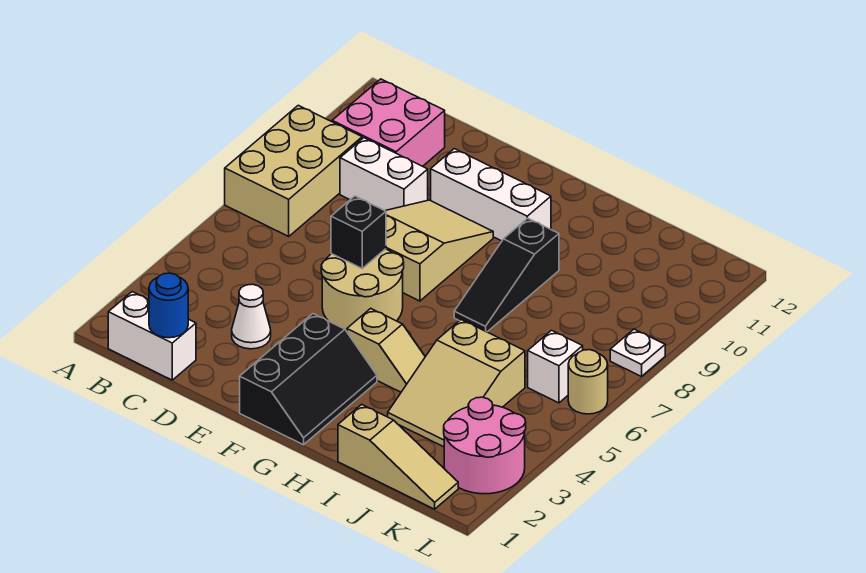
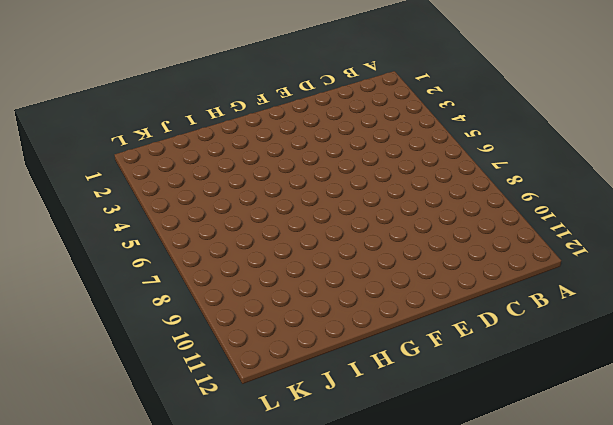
none -> tan 2x3 brick [225,105,362,236]
none -> white 1x2 brick [108,292,196,380]
none -> pink 2x2 brick [332,79,445,166]

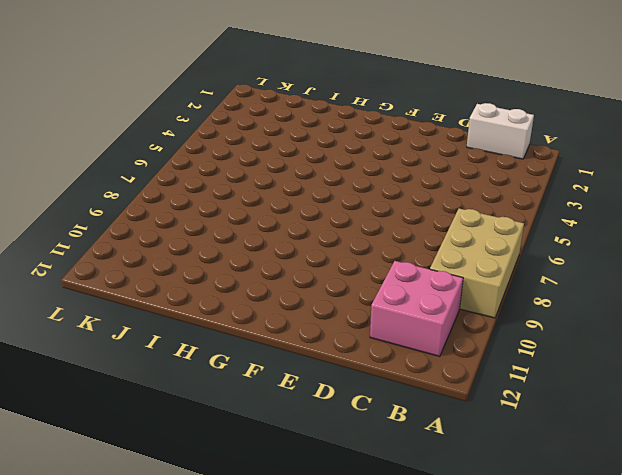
none -> white 1x2 brick [340,138,428,211]
none -> white 1x1 cone [232,284,271,349]
none -> tan 2x2 round brick [321,249,404,331]

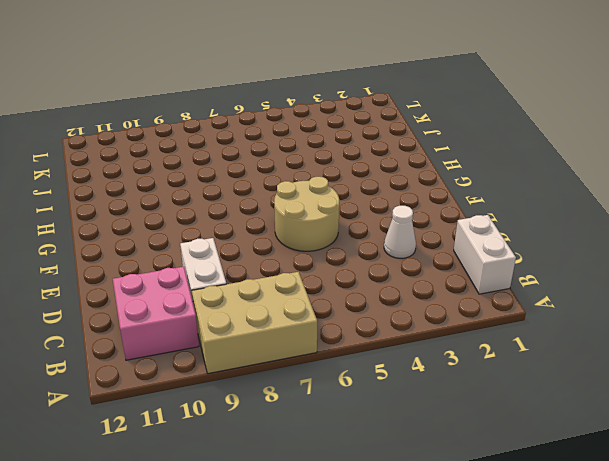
none -> tan 2x3 slope [386,200,493,301]
none -> white 1x3 brick [431,149,551,241]
none -> black 2x3 slope [240,314,377,445]

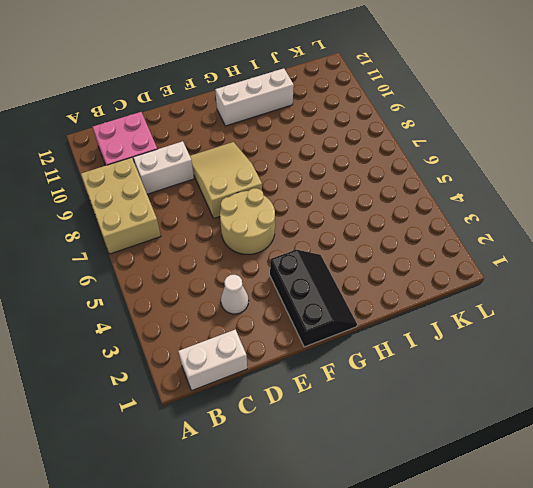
white 1x3 brick [215,68,294,126] -> white 1x3 brick moved to [431,149,551,241]
none -> tan 1x2 slope [347,308,425,392]
none -> black 1x3 slope [454,218,559,332]
none -> tan 1x3 slope [338,404,458,509]

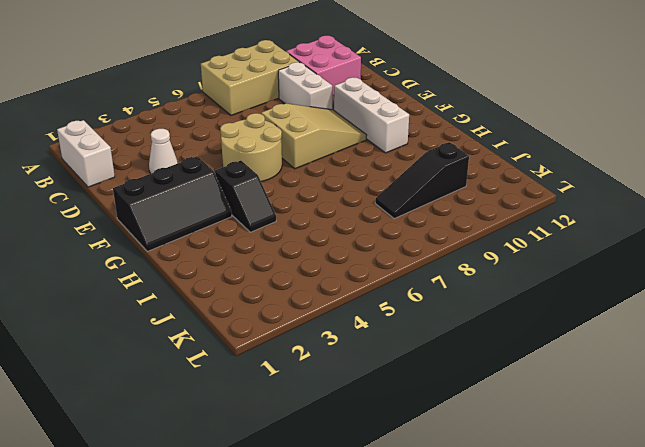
black 1x2 slope [215,161,276,232] -> tan 1x2 slope [347,308,425,392]
black 1x3 slope [375,142,469,219] -> black 1x3 slope moved to [454,218,559,332]
none -> tan 1x3 slope [338,404,458,509]
none -> tan 2x3 slope [388,320,525,447]
none -> pink 2x2 round brick [444,397,526,494]

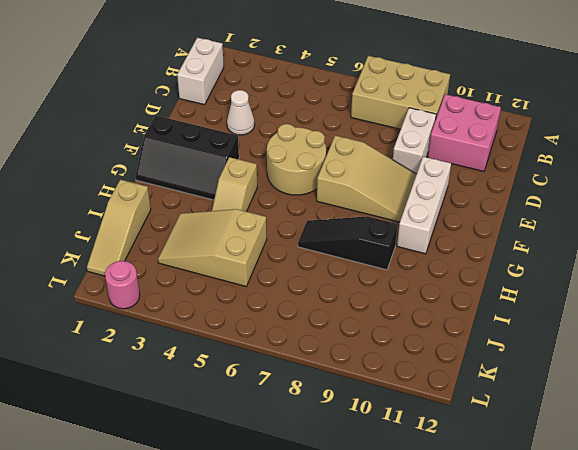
pink 1x1 round brick [105,261,140,309] -> pink 2x2 round brick [444,397,526,494]
none -> white 1x1 brick [528,330,583,403]
none -> tan 1x1 round brick [568,350,608,414]
none -> white 1x1 plate [610,329,665,377]

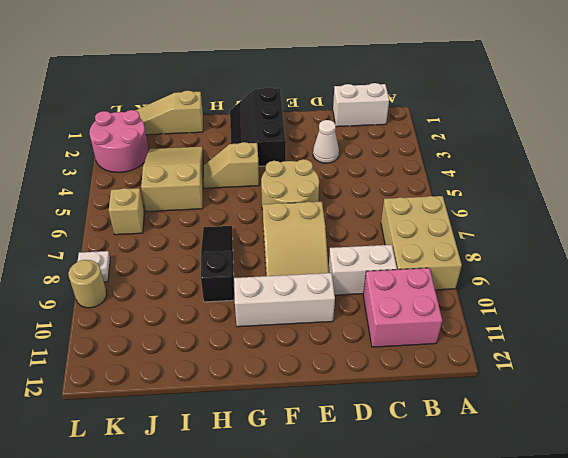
tan 1x1 brick [109,188,144,235] -> white 1x1 brick [528,330,583,403]
tan 1x1 round brick [68,260,107,308] -> tan 1x1 round brick moved to [568,350,608,414]
none -> blue 1x1 round brick [149,273,188,338]
none -> black 1x1 brick [331,196,386,268]

